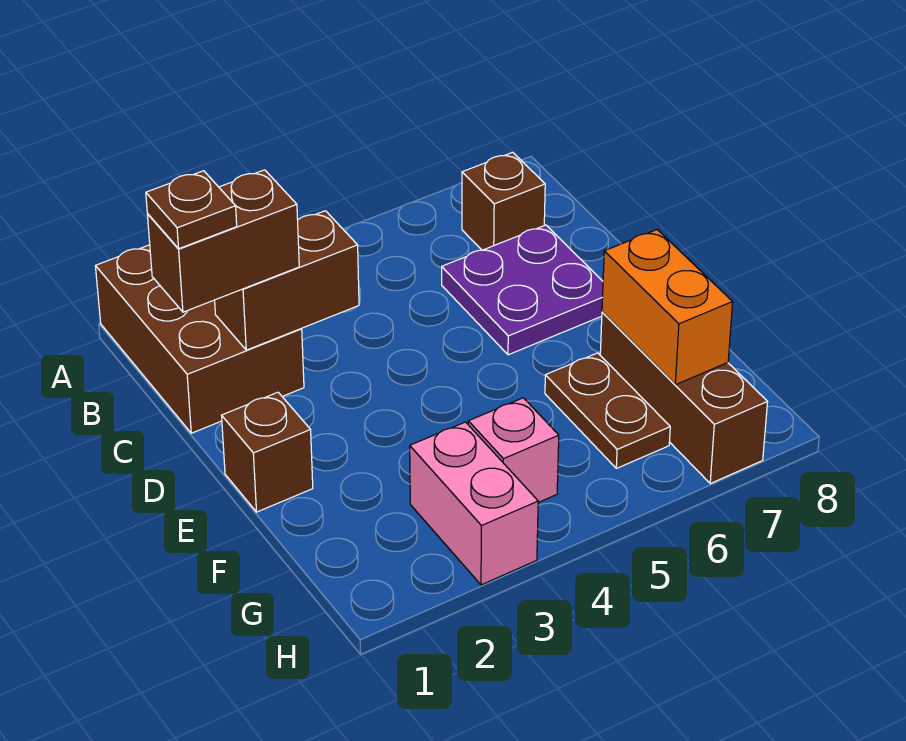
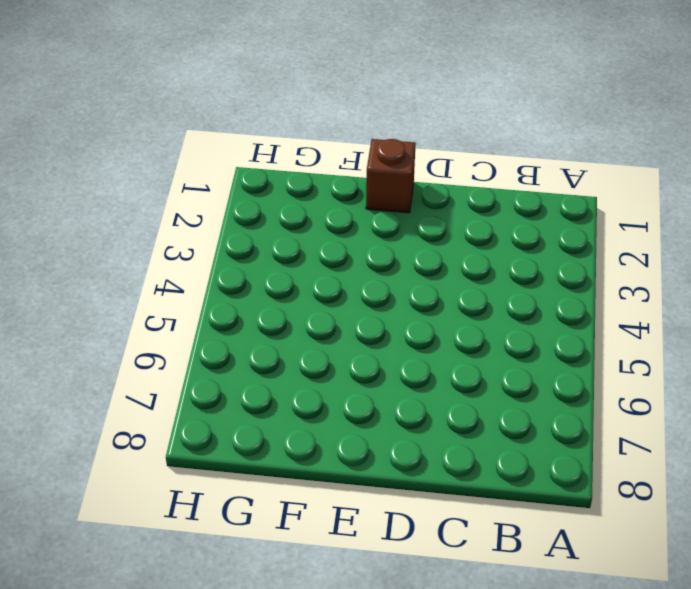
none -> brown 2x3 brick [95,245,304,433]
none -> brown 1x1 brick [462,152,545,250]
none -> purple 2x2 plate [442,225,603,355]

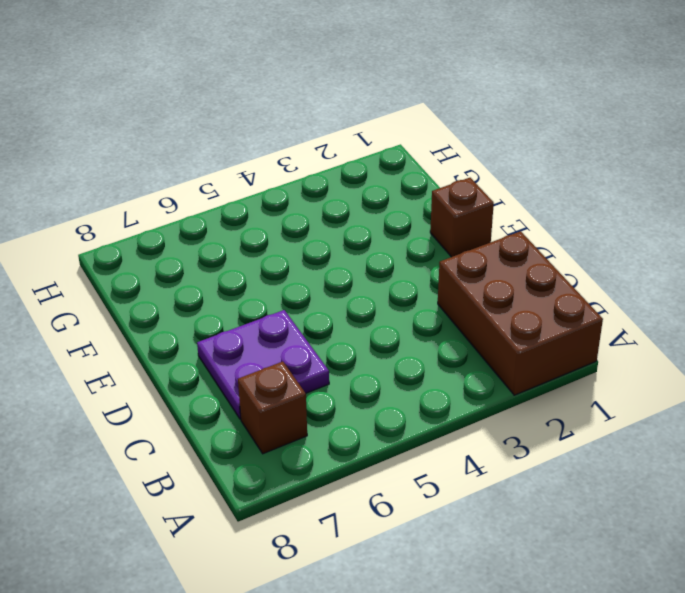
none -> brown 1x2 plate [545,353,670,468]
none -> brown 1x3 brick [600,312,768,483]
none -> pink 1x2 brick [410,422,538,585]

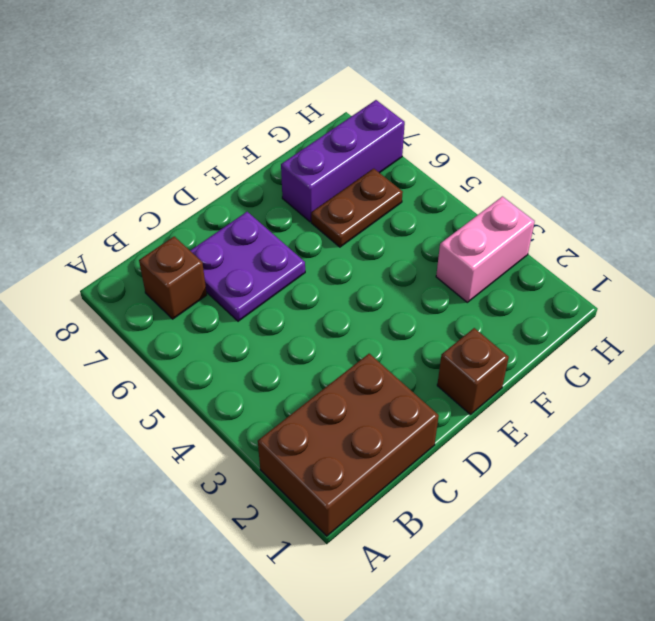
purple 1x3 brick [281,100,405,222] -> brown 1x3 brick [600,312,768,483]
none -> pink 1x1 brick [468,398,559,502]
none -> brown 1x2 brick [215,211,359,350]
none -> orange 1x2 brick [602,230,733,385]

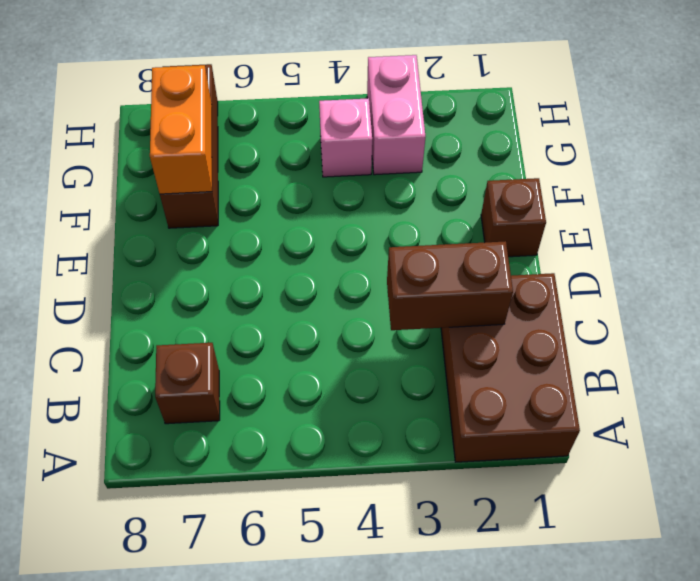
none -> purple 2x2 plate [442,225,603,355]
none -> brown 1x2 plate [545,353,670,468]
none -> brown 1x2 brick [147,170,299,312]

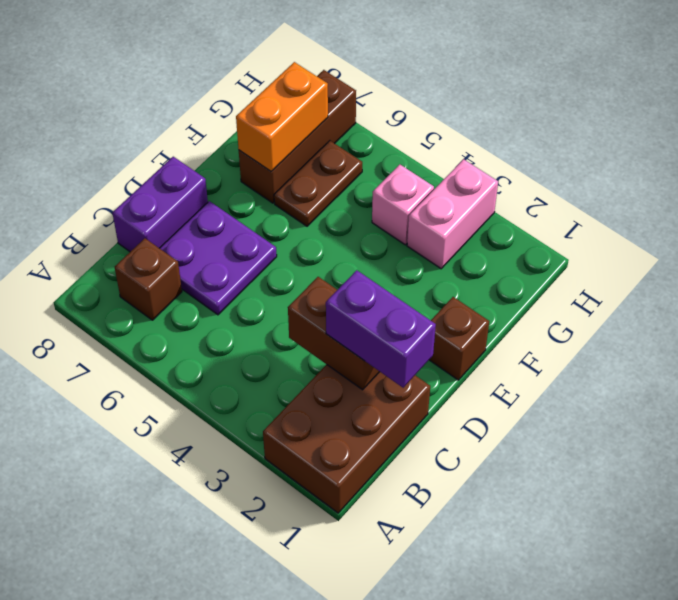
purple 1x2 brick [326,270,436,388] -> brown 1x2 brick [147,170,299,312]
purple 1x2 brick [113,157,208,252] -> none
none -> brown 1x1 plate [146,171,237,249]

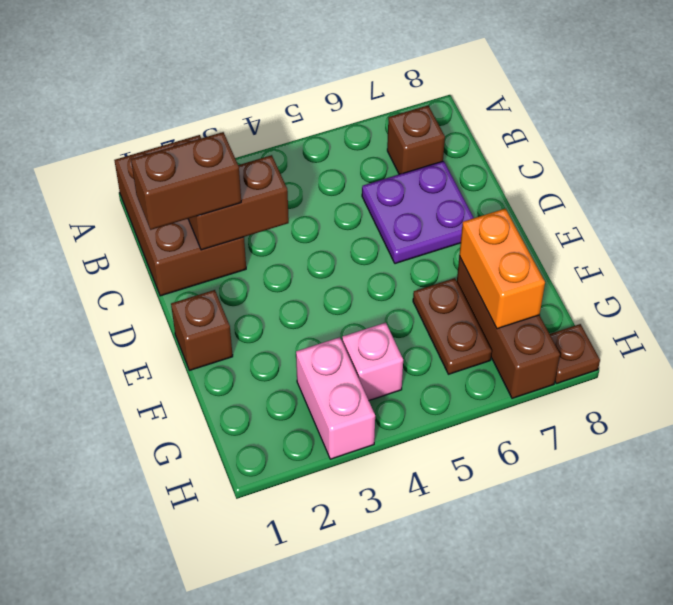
brown 1x1 plate [550,324,600,384] -> brown 1x1 plate moved to [146,171,237,249]

